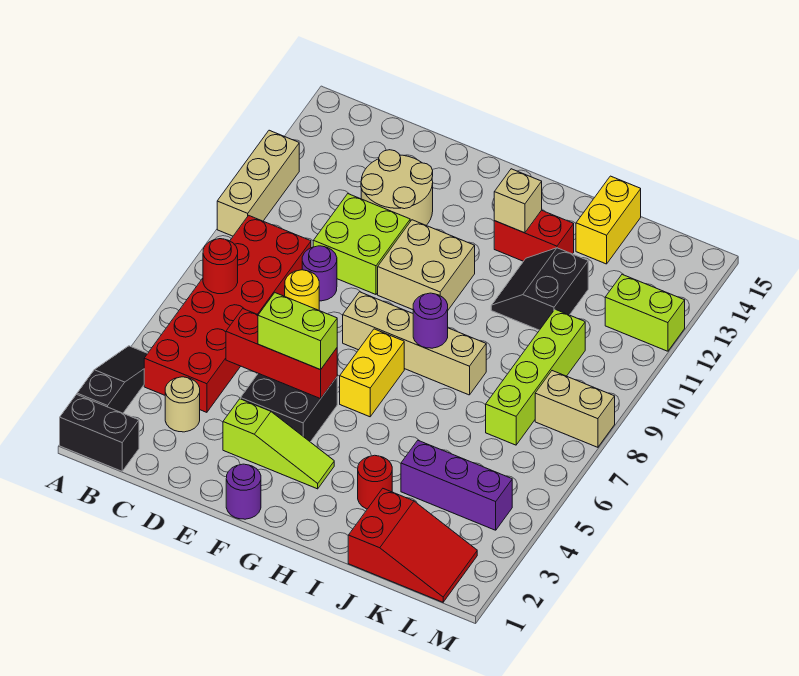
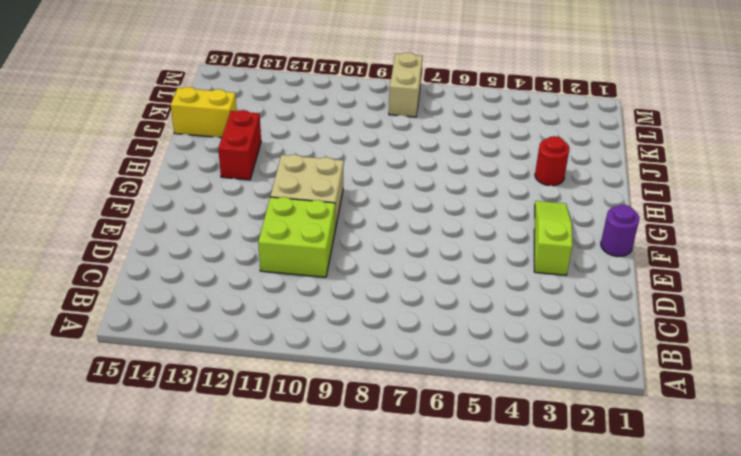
none -> black 1x2 brick [60,394,139,471]
none -> black 1x3 slope [77,346,148,413]
none -> tan 1x3 brick [217,130,299,236]

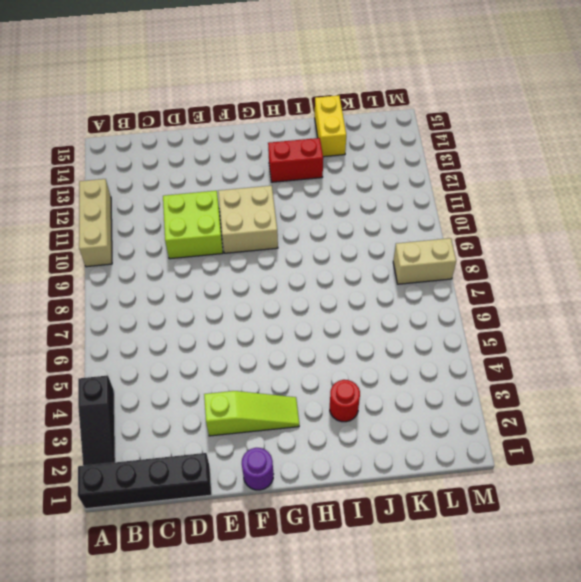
black 1x4 brick [78,453,212,509] -> black 1x2 brick [60,394,139,471]
black 1x3 slope [78,375,115,466] -> black 1x3 slope turned to [77,346,148,413]
none -> red 2x6 brick [144,215,311,412]
none -> tan 1x1 round brick [165,377,200,432]
none -> yellow 1x1 round brick [285,270,319,310]

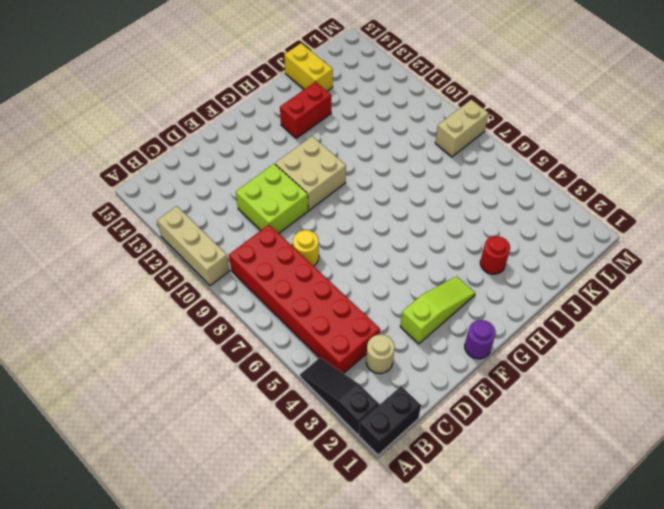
none -> purple 1x1 round brick [302,246,337,301]
none -> tan 2x2 round brick [361,150,433,225]
none -> black 2x2 brick [241,373,337,442]

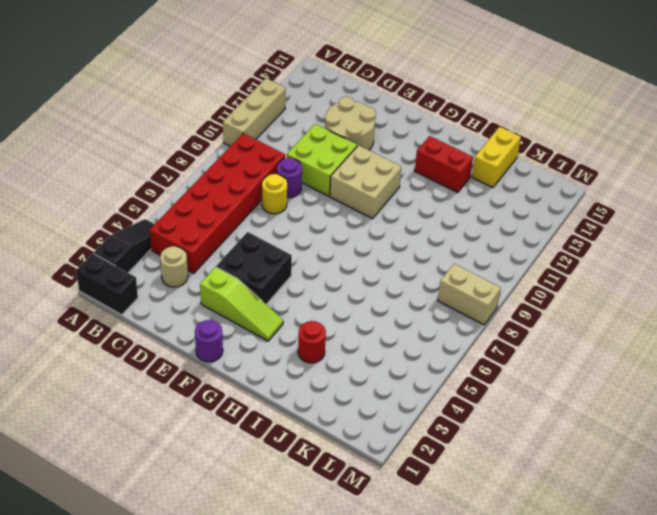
none -> tan 1x4 brick [343,292,486,395]
none -> yellow 1x2 brick [340,329,404,417]
none -> black 2x2 slope [491,248,588,330]

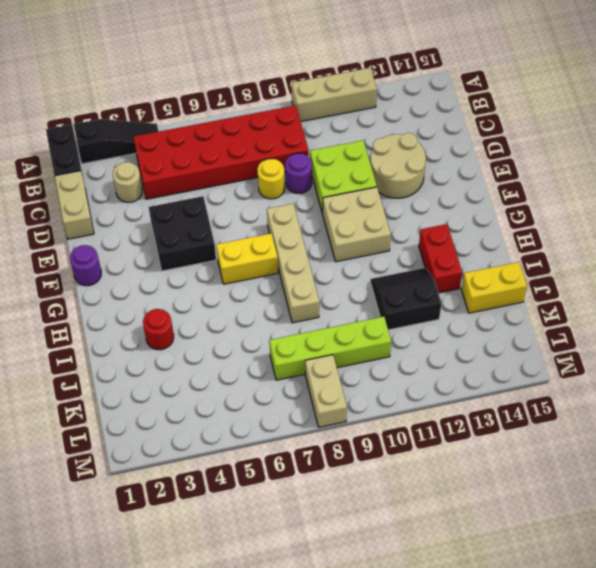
tan 1x2 brick [55,171,94,239] -> none
none -> lime 1x3 slope [223,399,334,489]
none -> red 2x3 slope [348,489,477,602]
none -> purple 1x3 brick [401,441,512,530]

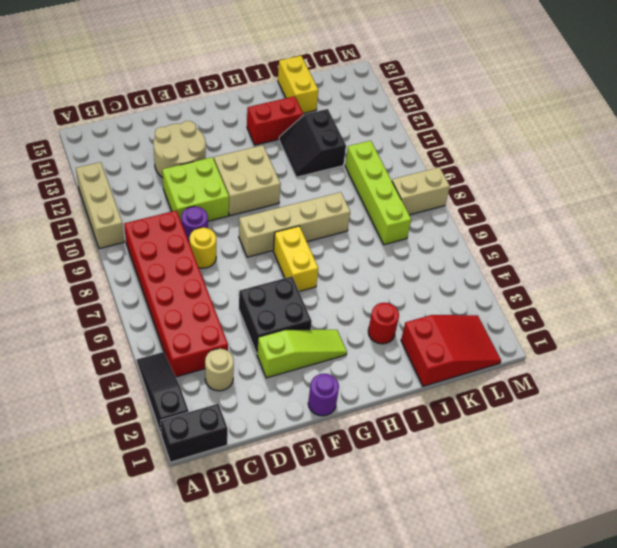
none -> purple 1x3 brick [401,441,512,530]
none -> lime 1x2 brick [605,274,685,351]
none -> red 1x1 round brick [203,239,238,294]

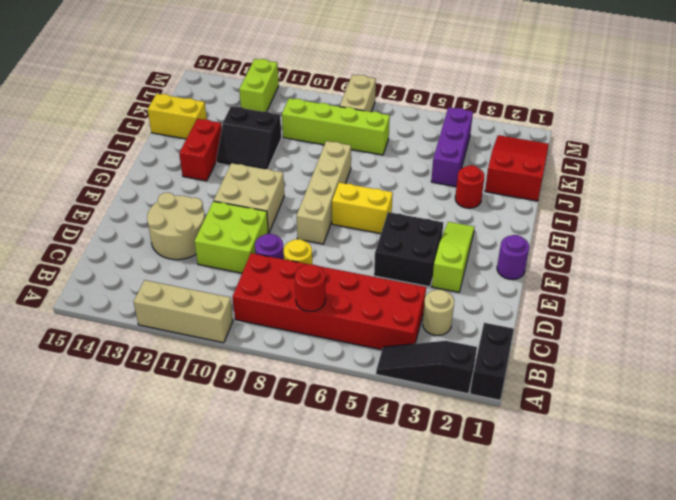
none -> red 1x3 brick [226,309,337,399]
none -> purple 1x1 round brick [413,293,448,348]
none -> tan 1x1 brick [494,169,542,233]

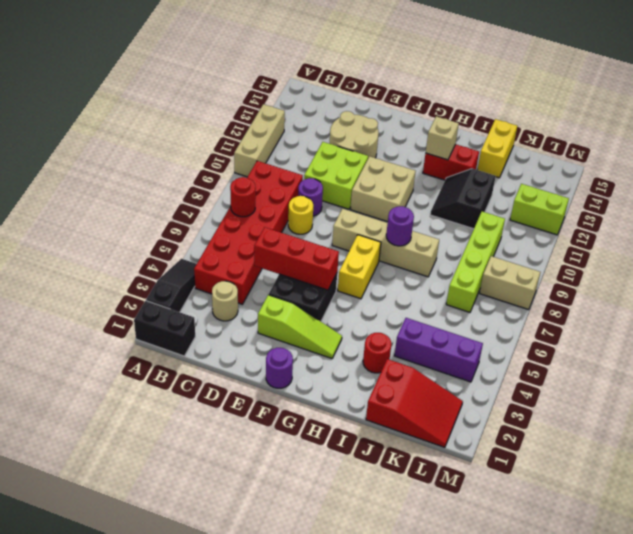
none -> lime 1x2 brick [258,293,337,370]

